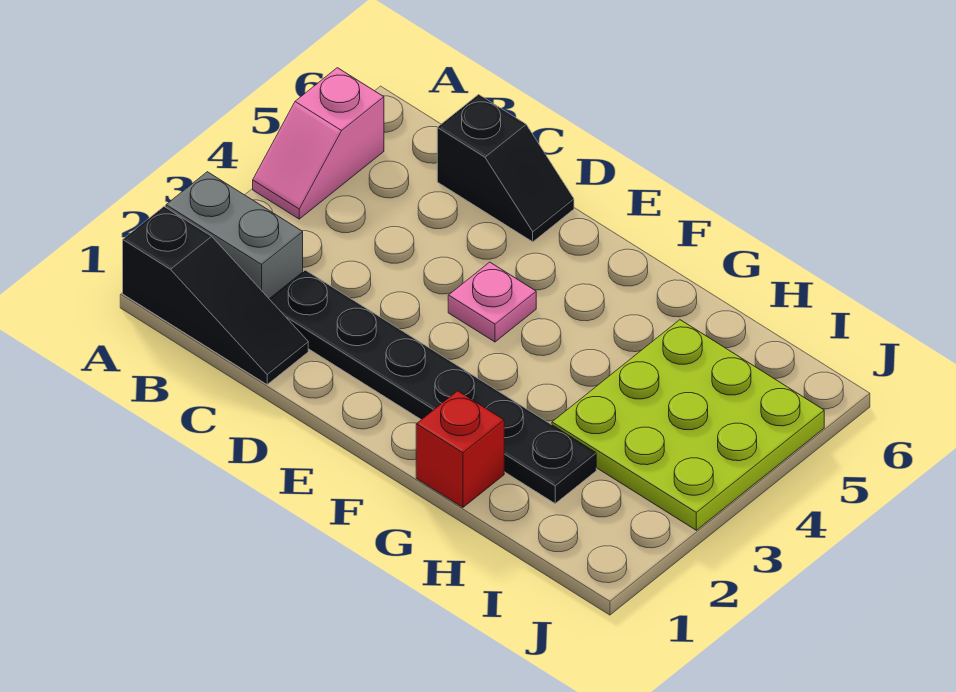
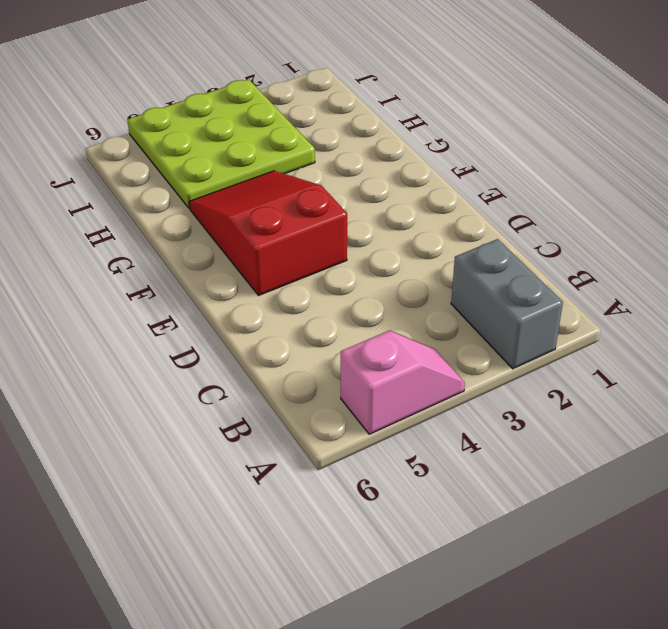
red 2x3 slope [189,171,347,296] -> pink 1x1 plate [448,262,536,342]
none -> black 1x3 slope [123,207,308,385]
none -> black 1x6 plate [270,270,596,503]

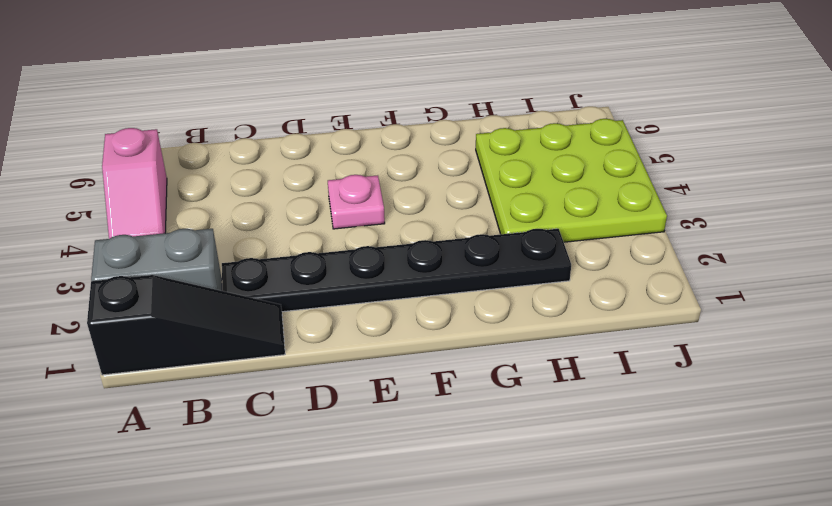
none -> black 1x2 slope [437,94,574,242]
none -> red 1x1 brick [416,391,504,507]

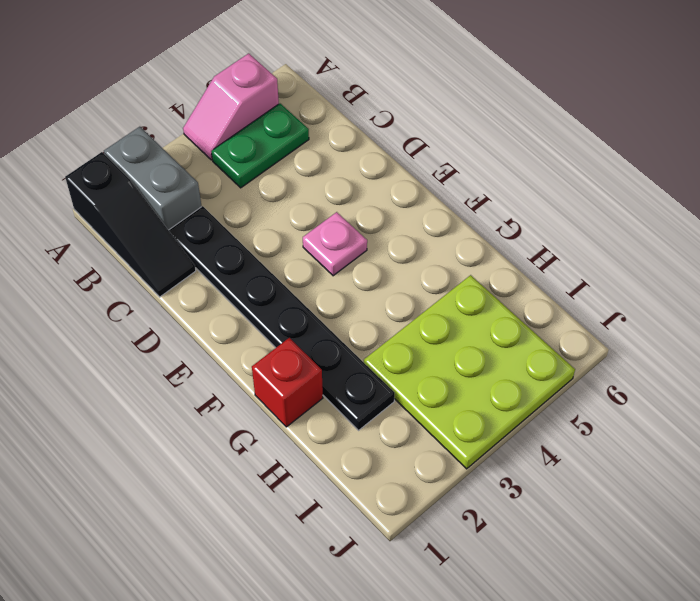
green 1x2 plate [211,104,309,188] -> none
none -> black 1x2 slope [437,94,574,242]

